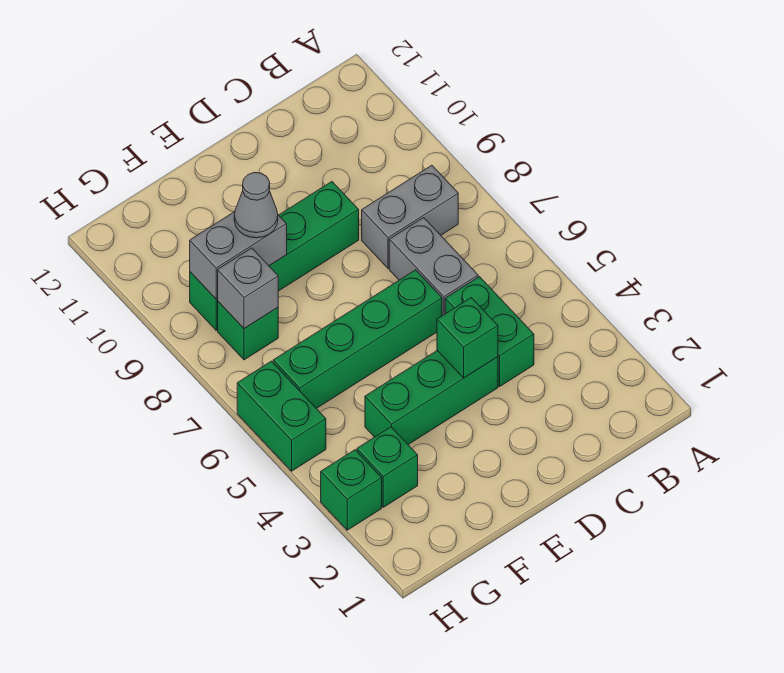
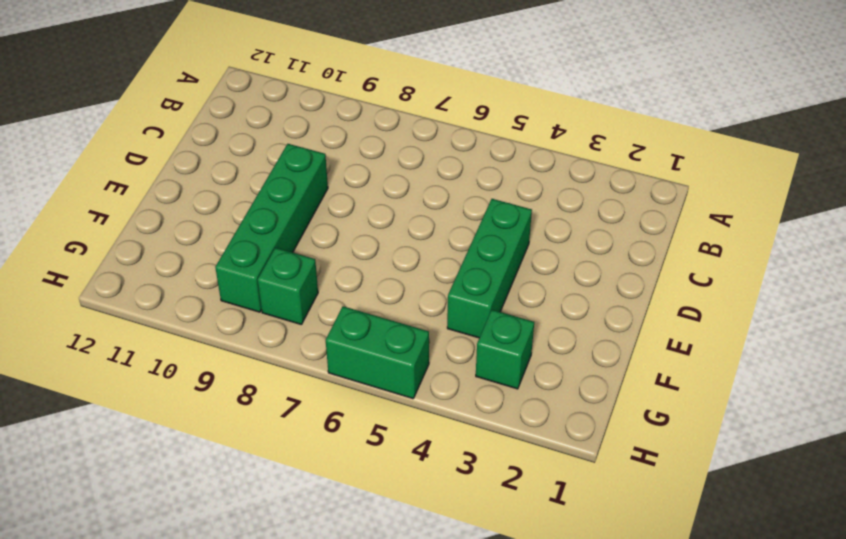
none -> grey 1x2 brick [362,165,458,269]
none -> green 1x2 brick [445,277,534,386]
none -> grey 1x2 brick [389,218,478,316]

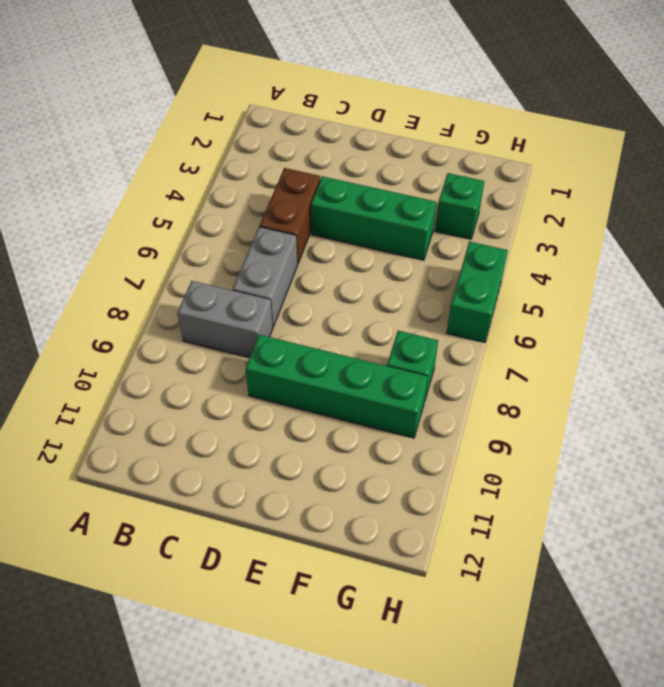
brown 1x2 brick [260,168,320,263] -> green 1x2 brick [445,277,534,386]
none -> green 1x4 brick [273,270,442,408]
none -> green 1x1 brick [321,450,382,530]
none -> green 1x1 brick [437,298,498,378]

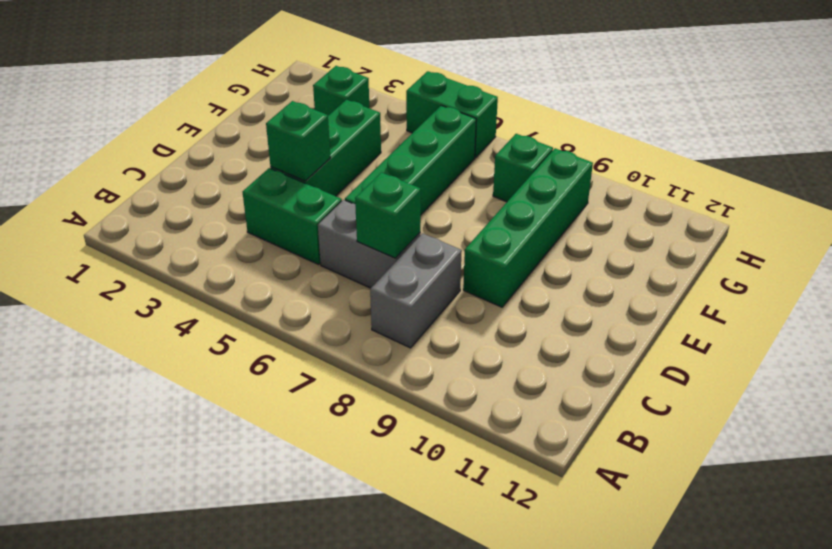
green 1x1 brick [355,172,421,258] -> green 1x1 brick moved to [321,450,382,530]
none -> grey 1x2 brick [190,212,287,299]
none -> grey 1x1 brick [217,248,278,329]
none -> grey 1x1 cone [234,172,278,238]

